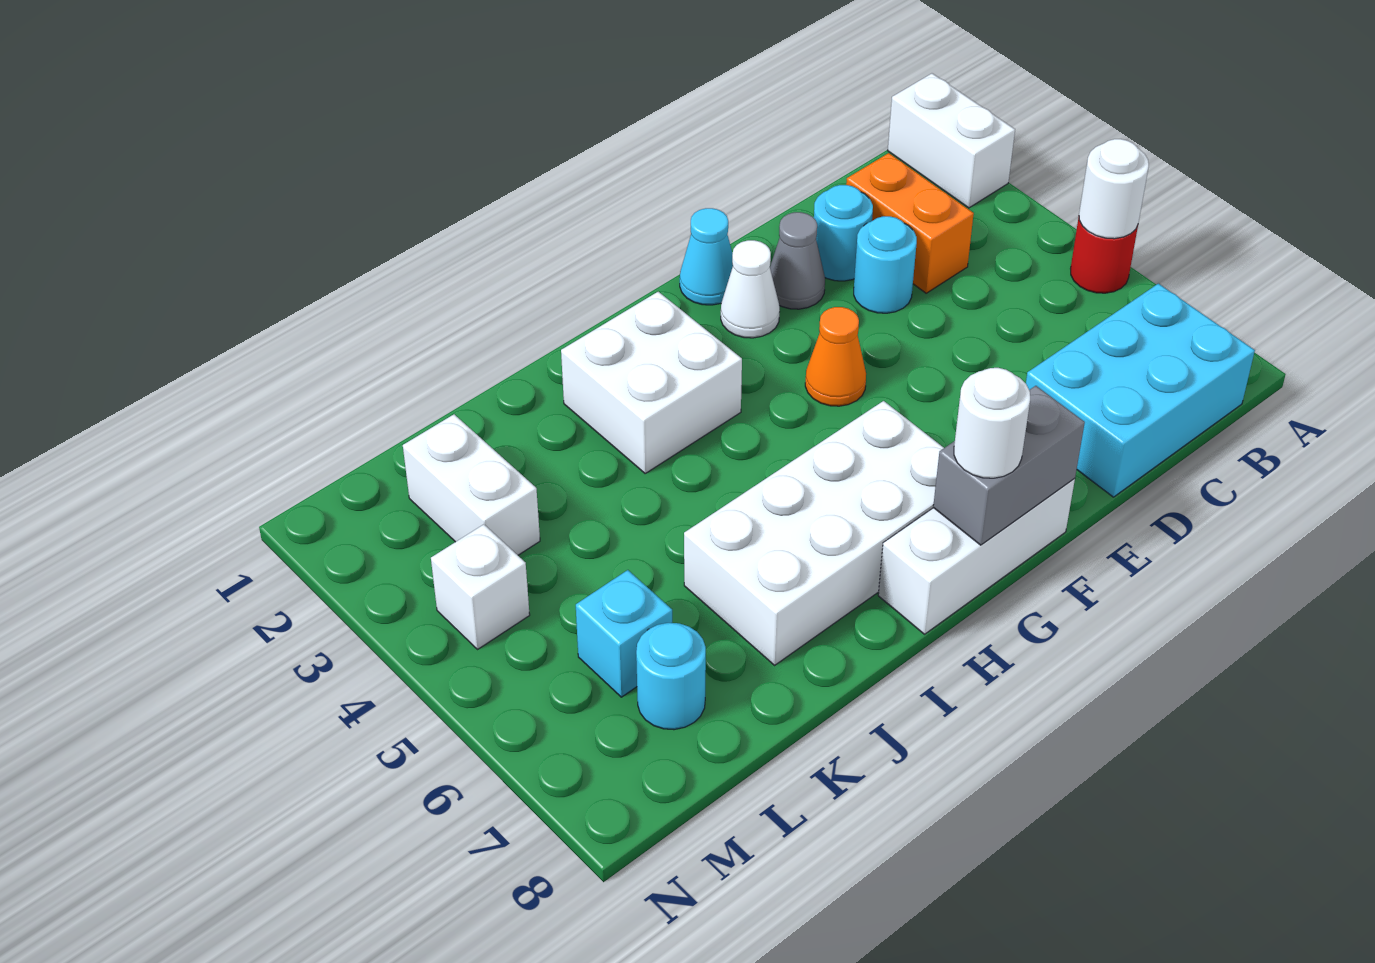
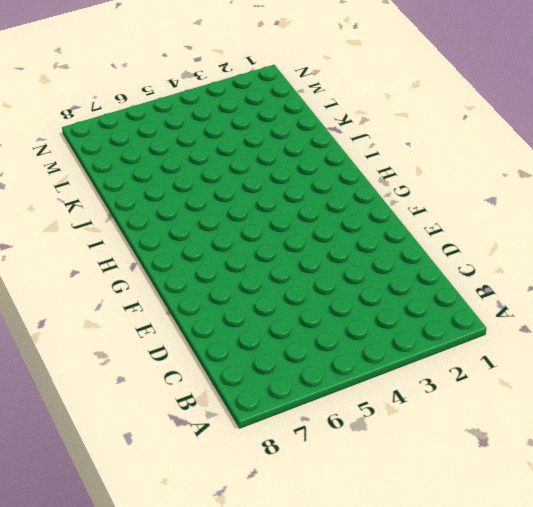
none -> white 1x2 brick [888,73,1015,208]
none -> red 1x1 round brick [1071,218,1138,293]
none -> cyan 2x3 brick [1026,284,1255,497]

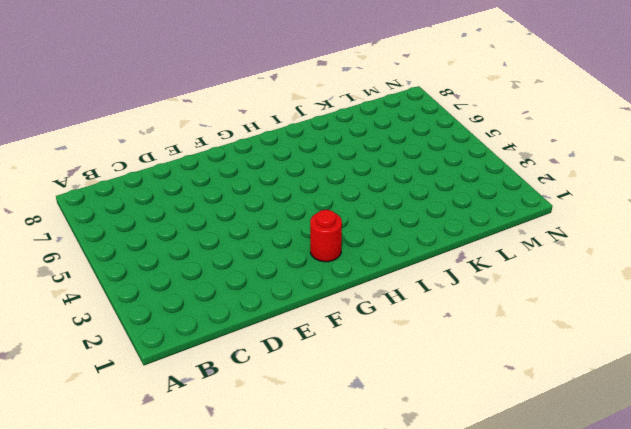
red 1x1 round brick [310,210,342,262] -> red 1x1 round brick moved to [1071,218,1138,293]
none -> white 1x2 brick [888,73,1015,208]
none -> cyan 2x3 brick [1026,284,1255,497]
none -> orange 1x2 brick [846,153,974,293]

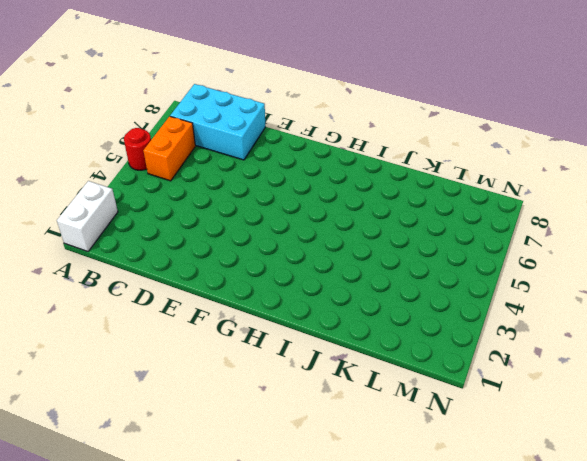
orange 1x2 brick [143,116,195,181] -> orange 1x2 brick moved to [846,153,974,293]
none -> cyan 1x1 round brick [814,185,873,281]
none -> cyan 1x1 round brick [854,216,917,313]
none -> grey 1x1 cone [770,212,825,309]

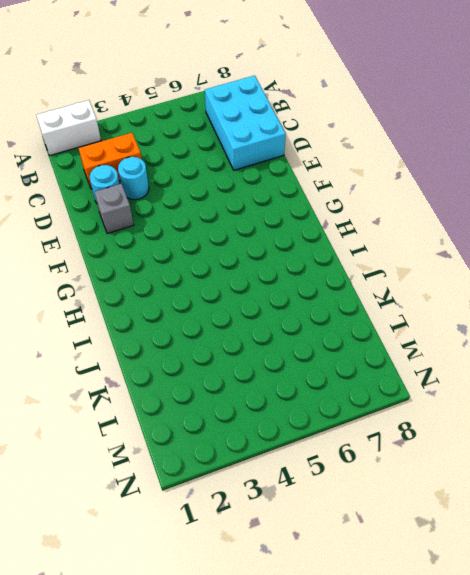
grey 1x1 brick [95,184,134,234] -> grey 1x1 cone [770,212,825,309]
none -> red 1x1 round brick [1071,218,1138,293]
none -> cyan 1x1 cone [680,208,733,305]
none -> white 1x1 cone [721,240,780,338]

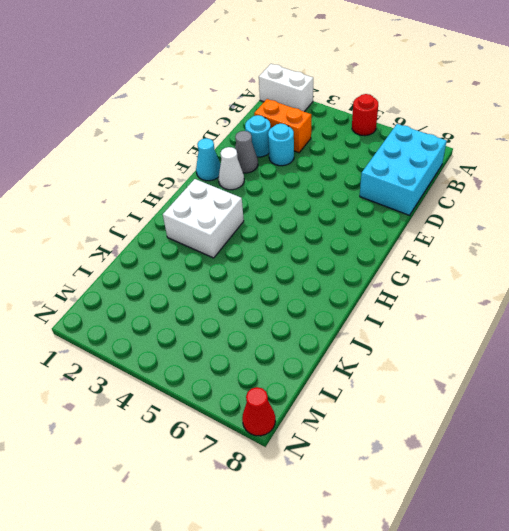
red 1x1 cone [242,387,275,436] -> none
none -> orange 1x1 cone [805,307,866,406]
none -> white 1x3 brick [878,478,1075,634]
none -> white 2x4 brick [684,401,944,665]

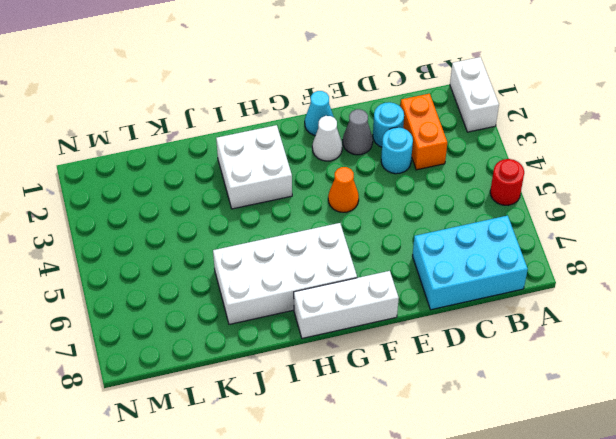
none -> white 1x2 brick [403,414,540,555]
none -> cyan 1x1 brick [576,570,672,697]
none -> cyan 1x1 round brick [636,623,706,730]

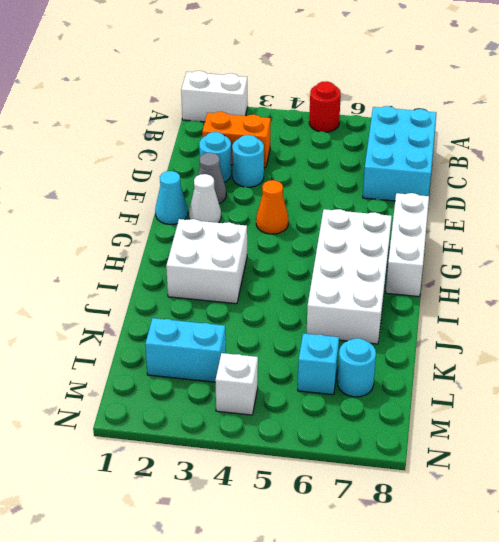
cyan 1x2 brick [145,318,226,382] -> white 1x2 brick [403,414,540,555]
none -> white 1x1 round brick [1079,139,1149,239]
none -> grey 1x2 brick [933,386,1085,545]
none -> white 1x1 round brick [954,368,1030,478]

